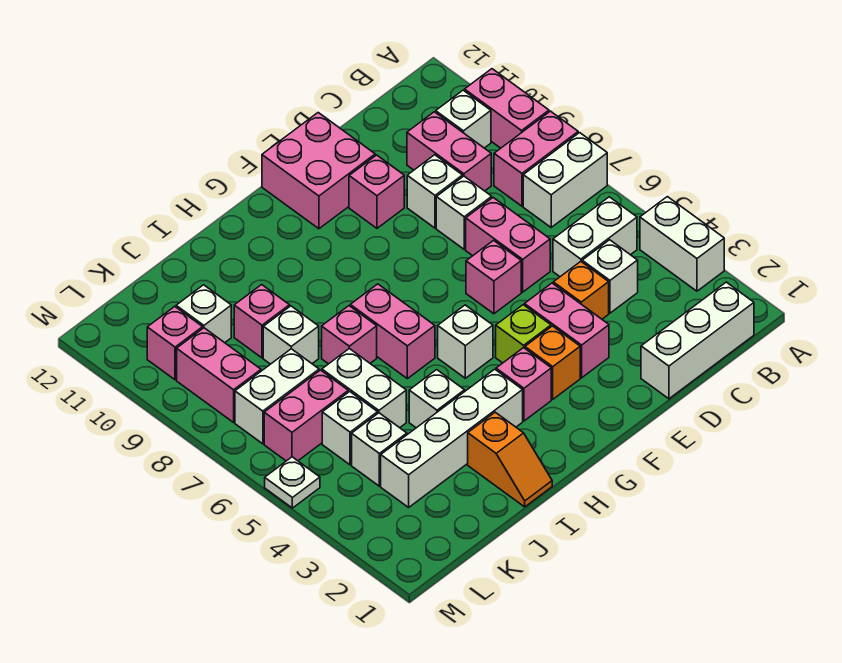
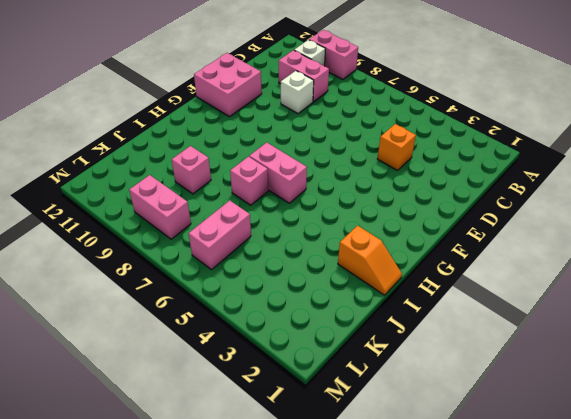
none -> white 1x2 brick [640,197,724,291]
none -> white 1x2 brick [523,133,607,227]
none -> pink 1x2 brick [494,111,578,206]
none -> white 1x3 brick [641,282,754,399]

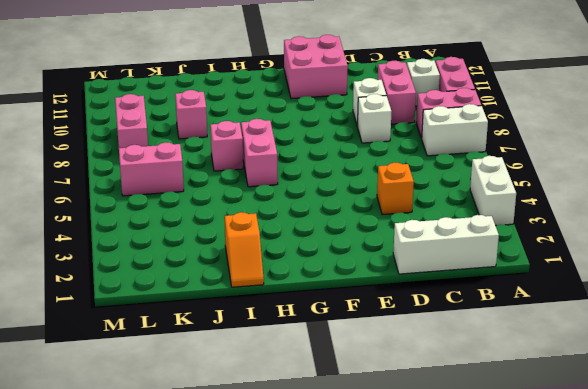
none -> white 1x2 brick [553,197,637,277]
none -> white 1x1 brick [582,240,638,313]
none -> pink 1x2 brick [466,198,550,292]
none -> pink 1x2 brick [525,283,609,378]

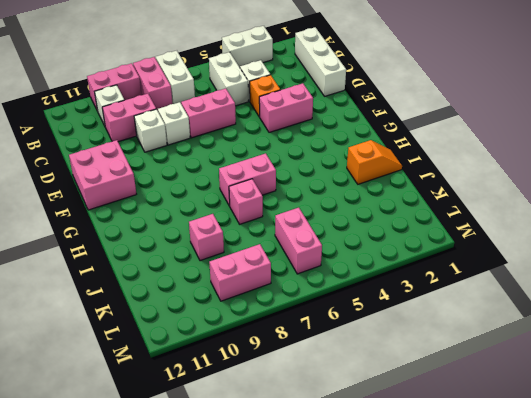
none -> pink 1x1 brick [466,240,521,314]
none -> pink 1x1 brick [349,155,404,228]
none -> orange 1x1 brick [525,326,580,399]
none -> lime 1x1 brick [496,305,551,363]

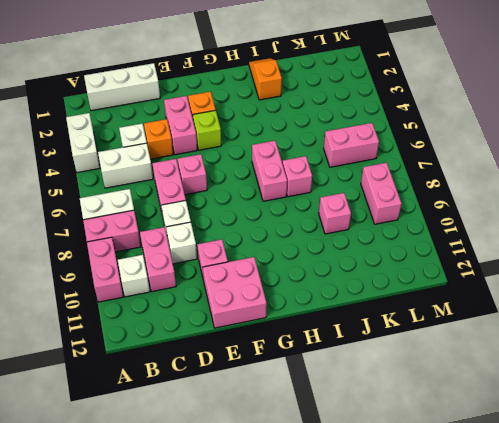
none -> pink 1x1 brick [496,348,551,421]
none -> white 1x1 brick [438,305,493,378]
none -> white 1x4 brick [381,369,523,507]
none -> white 1x1 brick [409,370,465,428]

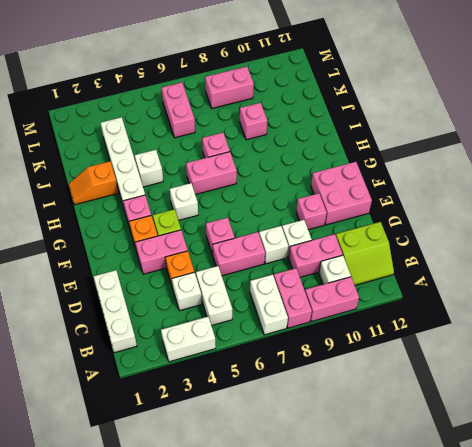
lime 2x2 slope [336,222,394,285] -> none
none -> white 1x2 brick [322,348,406,428]
none -> white 1x1 brick [263,306,319,364]
none -> white 1x1 brick [352,413,407,486]
none -> white 1x1 brick [322,392,378,465]

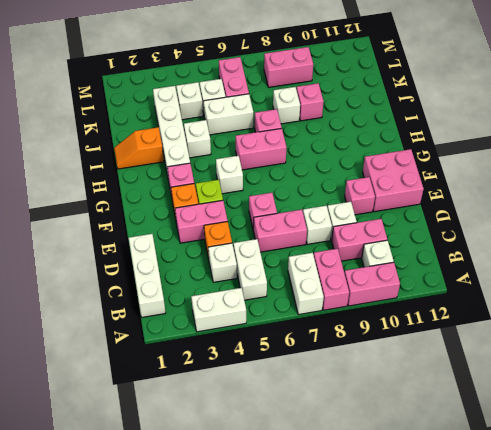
none -> white 1x2 brick [235,349,319,444]
none -> white 1x1 brick [176,285,231,343]
none -> pink 1x1 brick [147,307,203,380]
none -> white 1x1 plate [265,457,320,508]

